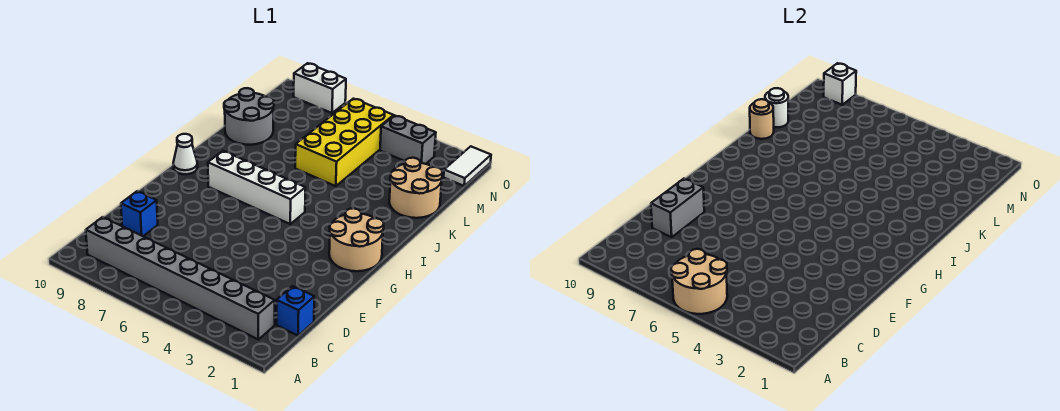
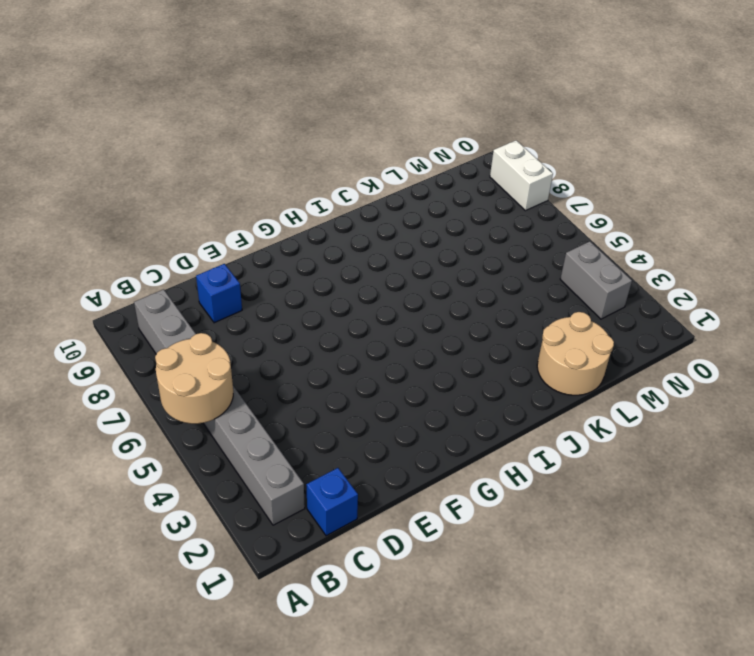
none -> tan 2x2 round brick [329,208,384,271]
none -> white 1x4 brick [208,151,305,224]
none -> white 1x1 cone [173,134,198,174]

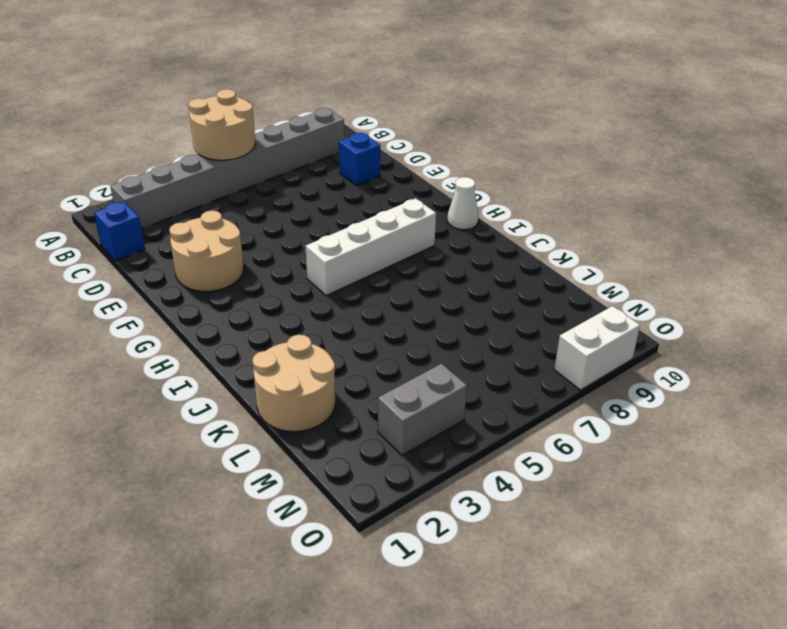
tan 2x2 round brick [169,211,244,291] -> tan 2x2 round brick moved to [329,208,384,271]
none -> yellow 2x4 brick [295,99,394,186]
none -> grey 2x2 round brick [224,88,274,145]
none -> white 1x2 tile [444,146,491,186]

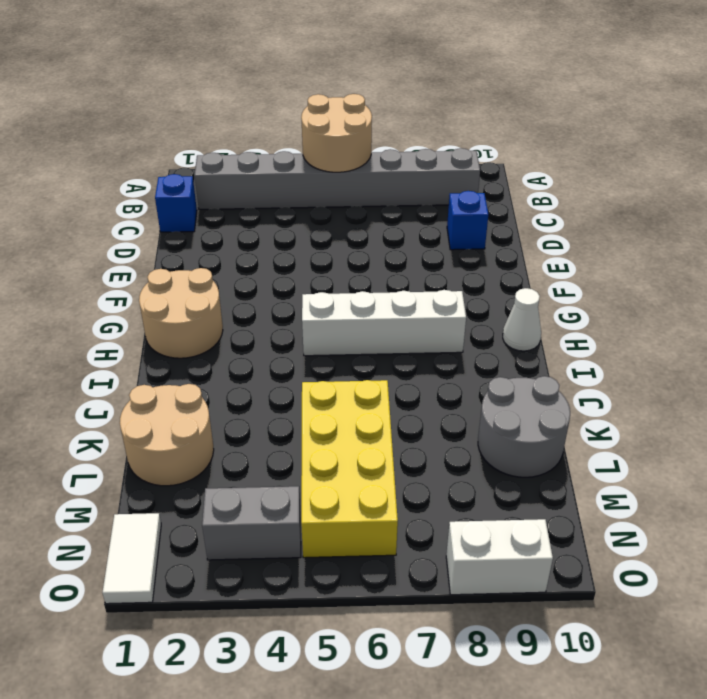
none -> grey 1x2 brick [651,179,704,237]
none -> tan 1x1 round brick [750,99,774,139]
none -> white 1x1 round brick [765,88,788,127]

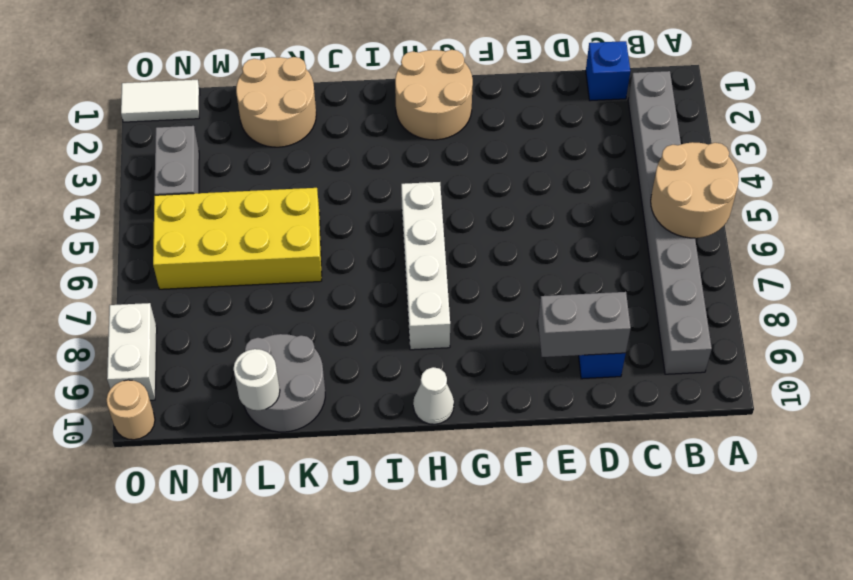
tan 1x1 round brick [106,380,155,440] -> tan 1x1 round brick moved to [750,99,774,139]
none -> white 1x1 brick [824,63,856,105]

